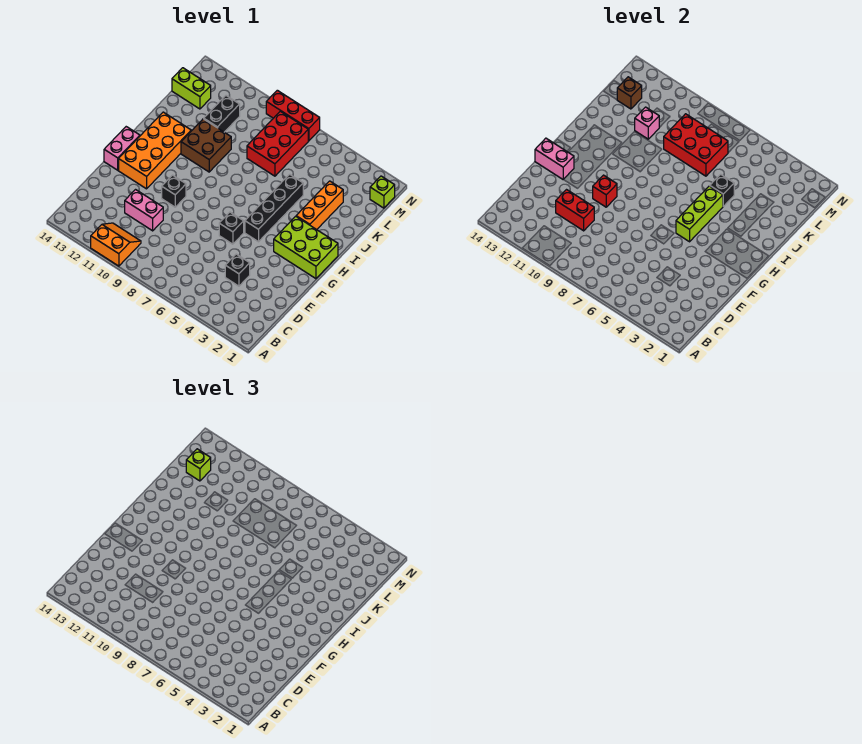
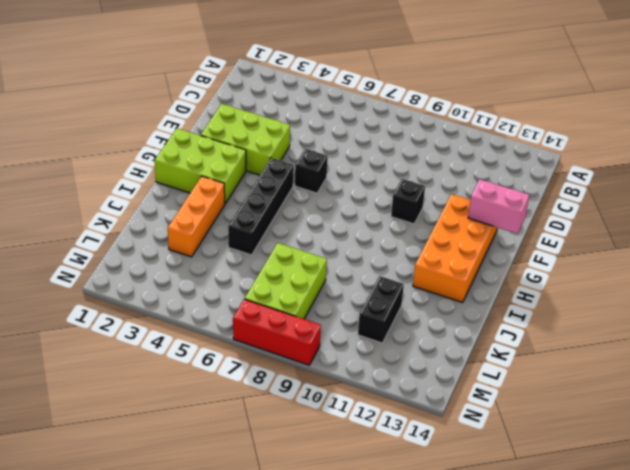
lime 2x3 brick [201,104,290,175] -> none
lime 2x3 brick [245,243,327,319] -> red 2x3 brick [247,111,308,176]
none -> orange 2x2 slope [91,223,141,266]
none -> black 1x1 brick [225,254,250,286]
none -> pink 1x2 brick [125,190,163,231]

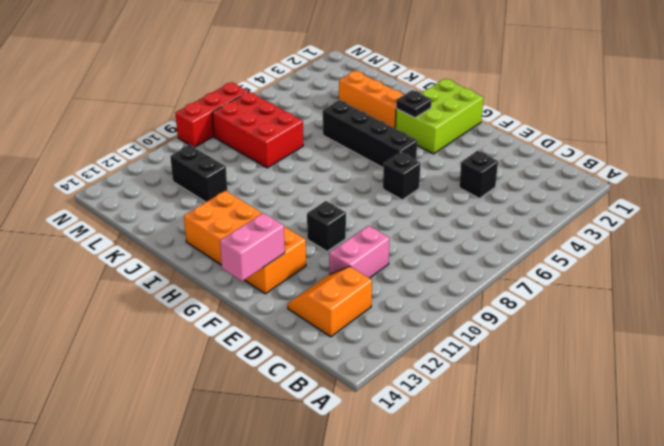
orange 2x2 slope [288,267,372,337] -> orange 2x2 slope moved to [91,223,141,266]
black 1x1 plate [396,90,431,118] -> none
none -> pink 1x2 brick [104,127,140,170]
none -> brown 2x2 brick [181,119,231,172]
none -> lime 1x2 brick [172,68,211,109]

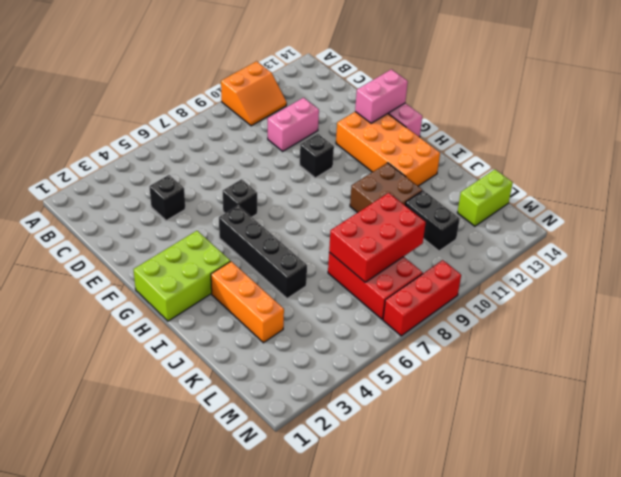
none -> lime 1x1 brick [370,176,395,208]
none -> red 1x2 brick [556,190,594,231]
none -> red 1x1 brick [593,175,617,207]

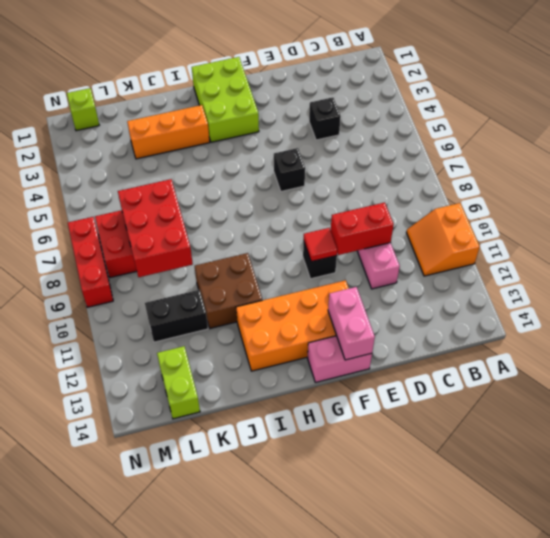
red 1x2 brick [331,203,394,255] -> red 1x2 brick turned to [556,190,594,231]
red 1x1 tile [304,228,337,262] -> red 1x1 brick [593,175,617,207]
none -> black 1x4 brick [245,174,303,242]
none -> lime 1x3 brick [676,186,723,242]
none -> black 1x1 brick [710,174,734,206]

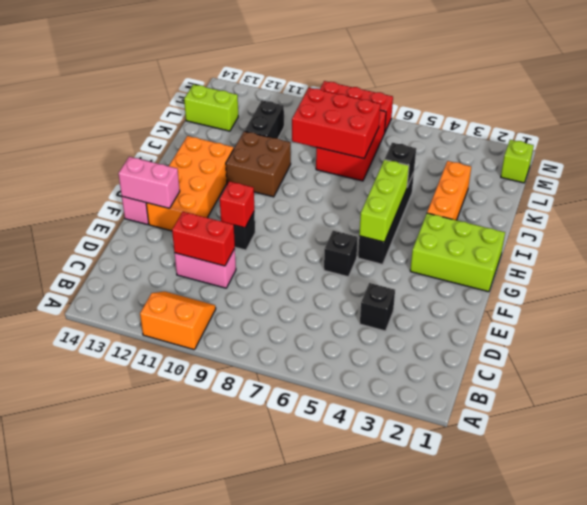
none -> pink 1x1 brick [635,107,659,139]
none -> brown 1x1 brick [617,77,642,109]
none -> lime 1x1 brick [186,449,211,481]

